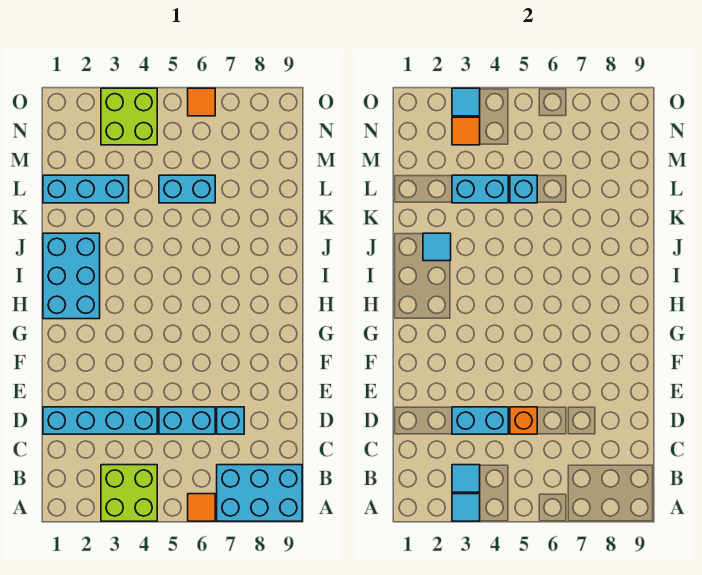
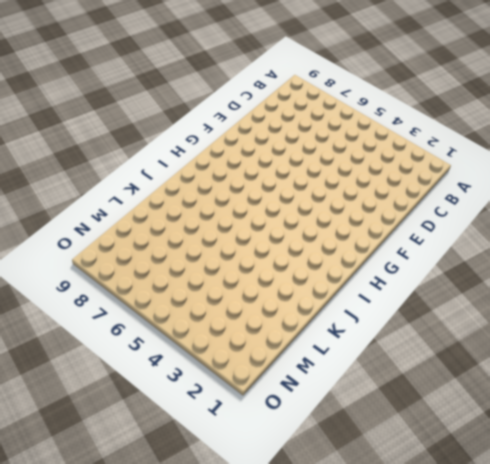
none -> lime 2x2 brick [101,465,157,521]
none -> orange 1x1 tile [188,494,215,521]
none -> cyan 2x3 brick [217,465,302,521]

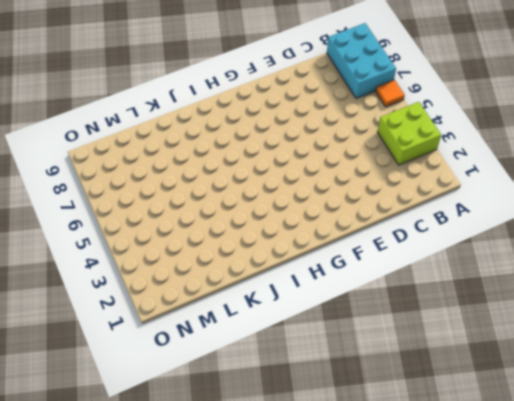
none -> cyan 1x4 brick [43,407,157,434]
none -> cyan 1x2 brick [159,407,215,434]
none -> cyan 1x1 brick [217,407,244,434]

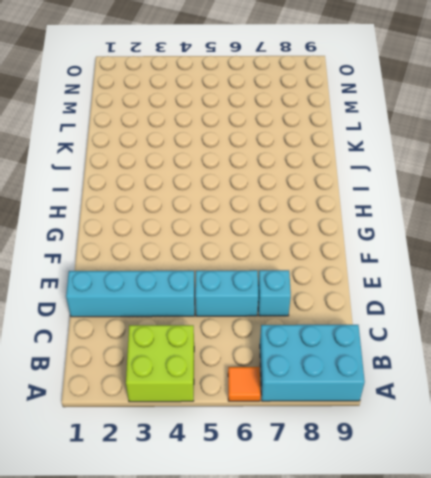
none -> cyan 2x3 brick [43,233,100,319]
none -> cyan 1x3 brick [43,175,129,203]
none -> cyan 1x2 brick [159,175,215,203]

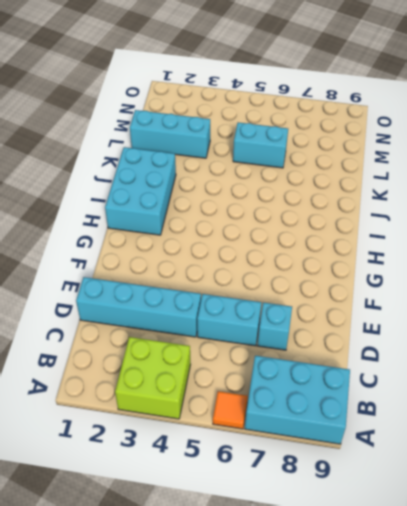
none -> lime 2x2 brick [101,88,157,145]
none -> orange 1x1 tile [188,88,215,116]
none -> cyan 1x1 tile [452,494,480,521]

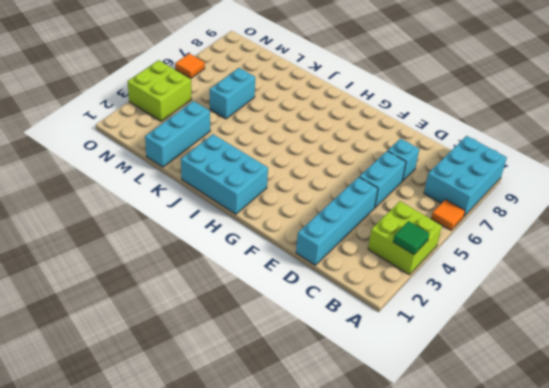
green 1x1 tile [393,221,429,255] -> cyan 1x1 tile [452,494,480,521]
none -> cyan 1x1 tile [452,465,480,492]
none -> cyan 1x2 brick [452,407,508,434]
none -> orange 1x1 brick [510,407,537,434]

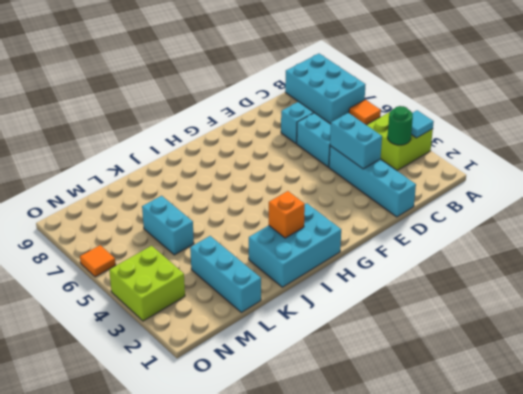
green 1x1 round brick [388,106,413,145] -> cyan 1x1 tile [452,465,480,492]
orange 1x1 brick [269,191,305,238] -> orange 1x1 brick moved to [510,407,537,434]
none -> cyan 1x1 tile [423,233,451,261]
none -> cyan 1x2 brick [452,175,508,203]
none -> cyan 1x1 brick [510,175,537,203]

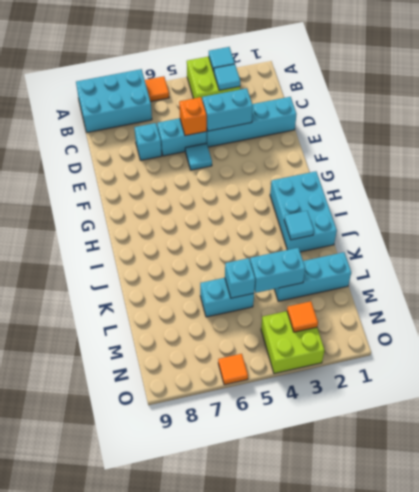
cyan 1x1 tile [185,143,212,170] -> cyan 1x1 tile moved to [452,88,480,116]

